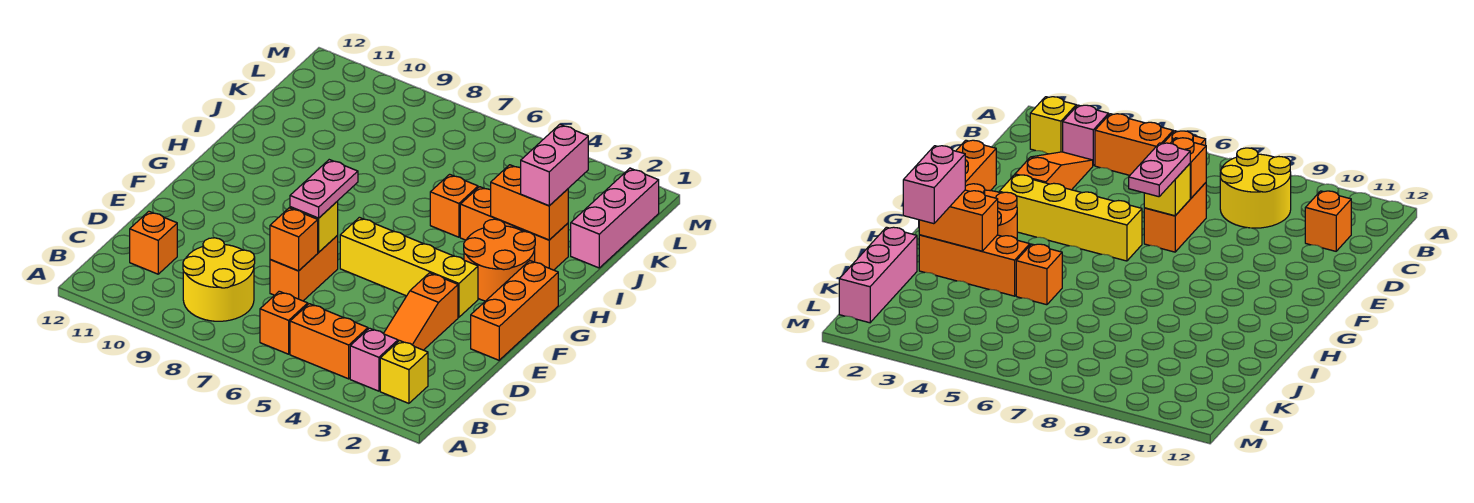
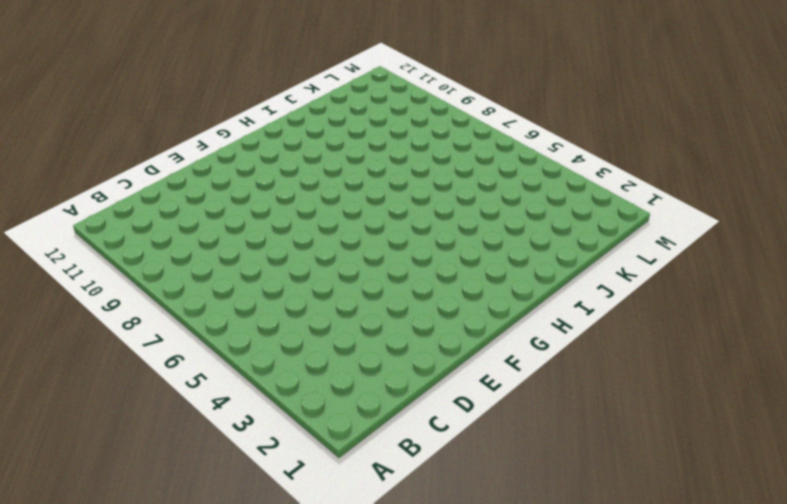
none -> yellow 1x1 brick [380,341,428,403]
none -> pink 1x1 brick [350,328,398,391]
none -> orange 1x2 brick [290,304,368,379]

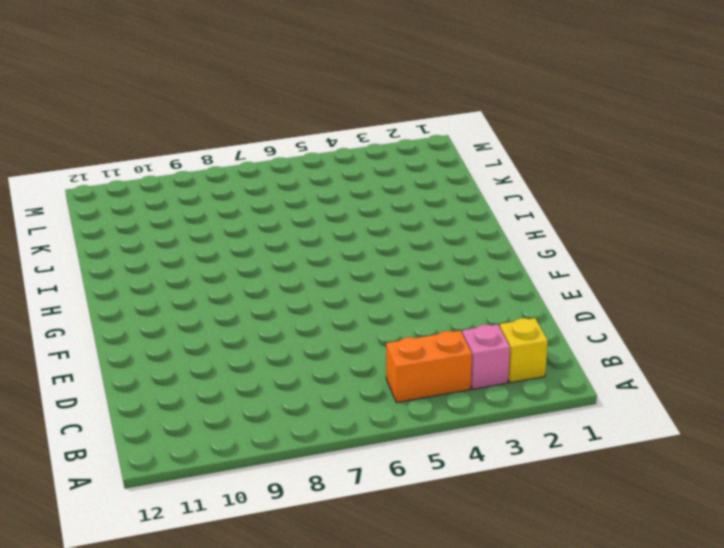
none -> orange 1x1 brick [260,291,308,354]
none -> yellow 2x2 round brick [183,238,255,321]
none -> orange 1x3 slope [384,273,458,350]

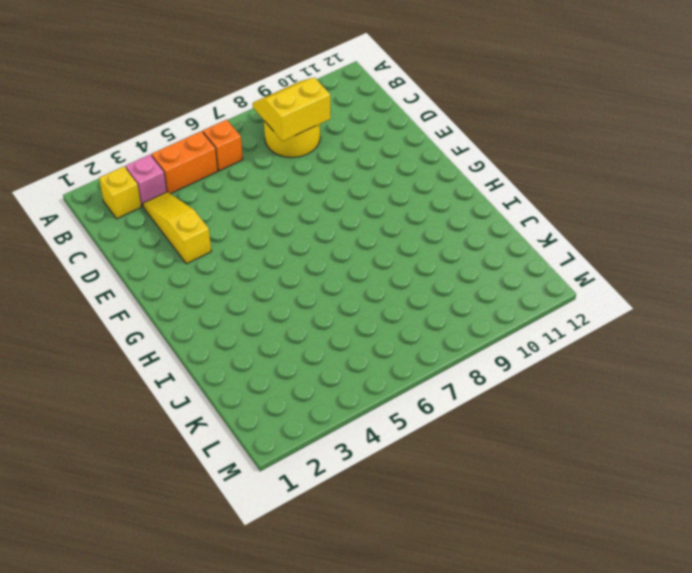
yellow 2x2 slope [253,77,331,141] -> none
yellow 1x3 slope [143,192,211,264] -> orange 1x3 slope [384,273,458,350]
none -> orange 1x1 brick [130,211,177,274]
none -> orange 1x2 brick [270,235,338,301]
none -> orange 1x3 brick [471,261,558,360]

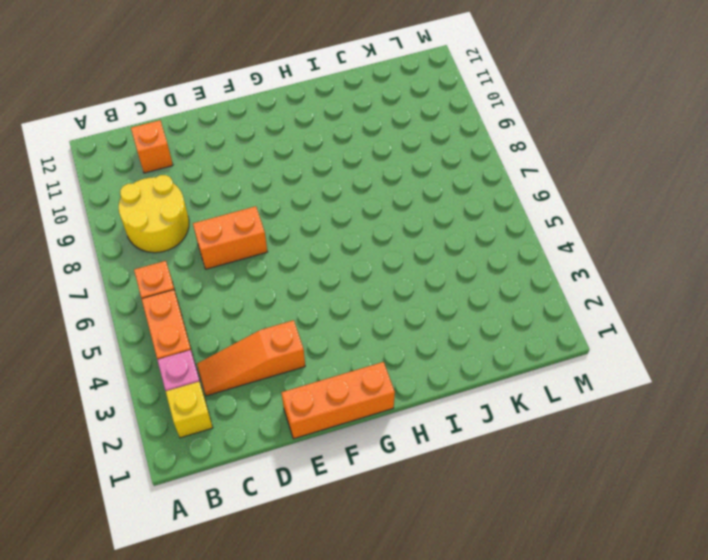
none -> yellow 1x4 brick [340,217,478,317]
none -> orange 2x2 round brick [464,219,535,301]
none -> orange 1x3 brick [460,187,568,270]

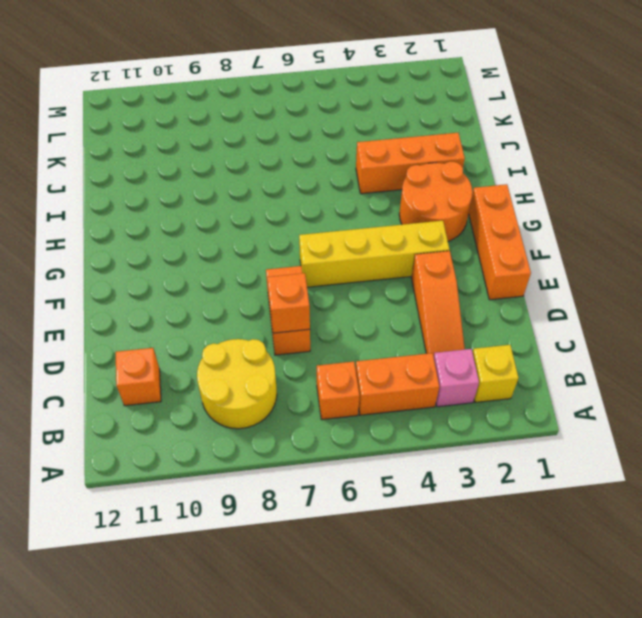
none -> orange 1x1 brick [430,174,478,237]
none -> pink 1x3 brick [571,168,659,268]
none -> yellow 1x1 brick [290,201,338,252]

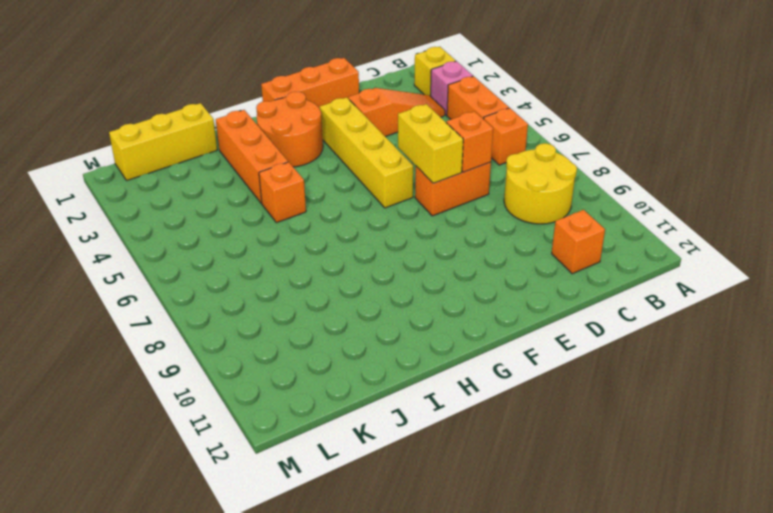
yellow 1x2 brick [398,104,463,183] -> yellow 1x1 brick [290,201,338,252]
yellow 1x3 brick [109,103,217,180] -> pink 1x3 brick [571,168,659,268]
none -> orange 1x2 brick [491,165,568,240]
none -> pink 1x2 plate [290,160,358,218]
none -> pink 1x2 brick [521,124,588,206]

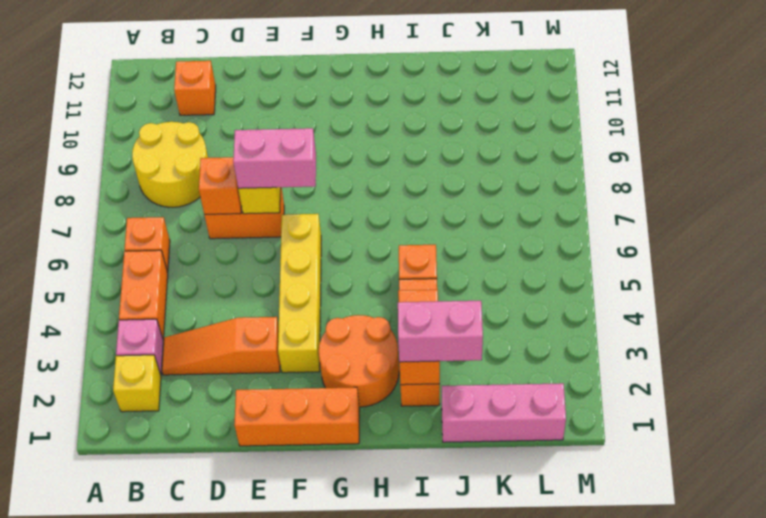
pink 1x2 brick [233,128,316,188] -> pink 1x2 plate [290,160,358,218]

